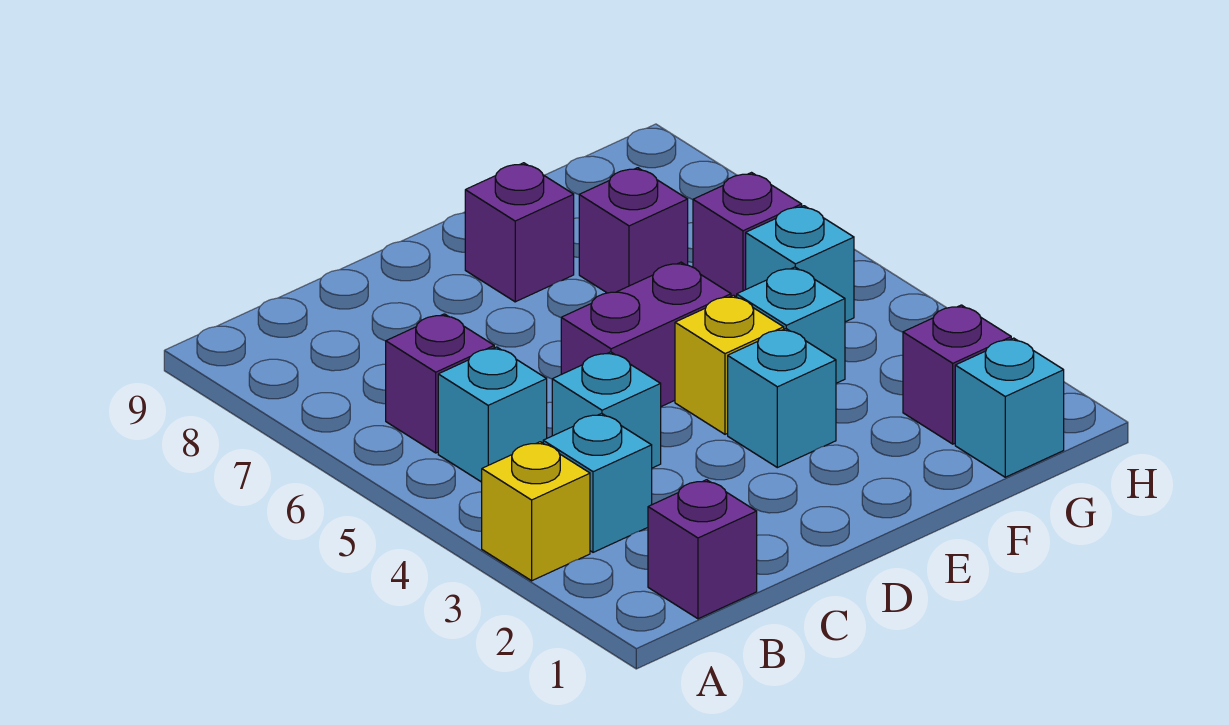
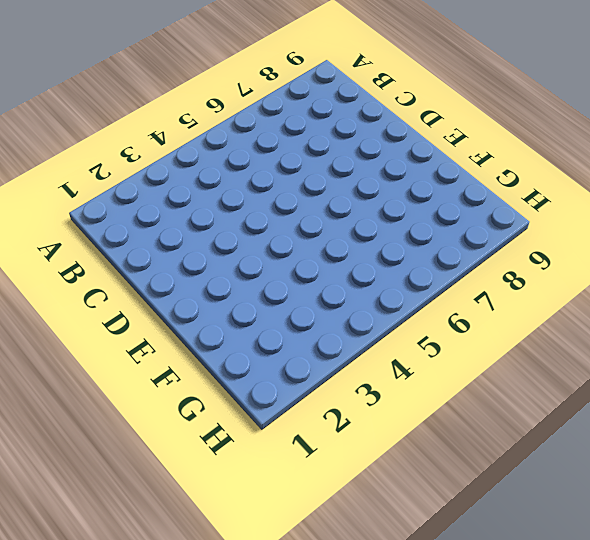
none -> yellow 1x1 brick [482,442,590,581]
none -> purple 1x1 brick [648,480,757,619]
none -> cyan 1x1 brick [543,413,652,552]

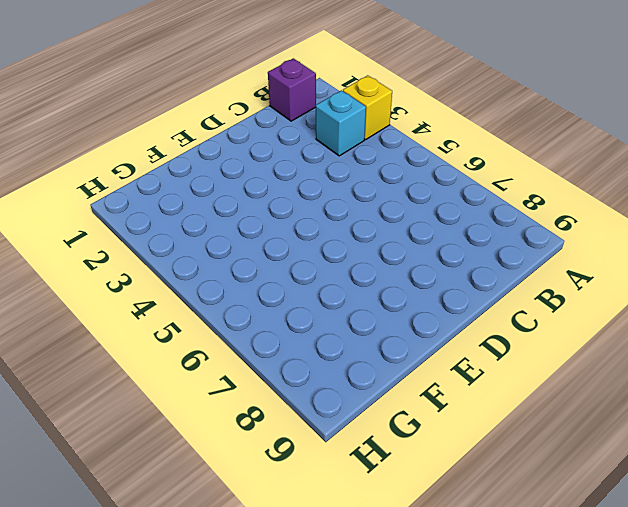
none -> cyan 1x1 brick [438,347,547,482]
none -> purple 1x1 brick [386,314,494,453]
none -> cyan 1x1 brick [552,352,661,468]

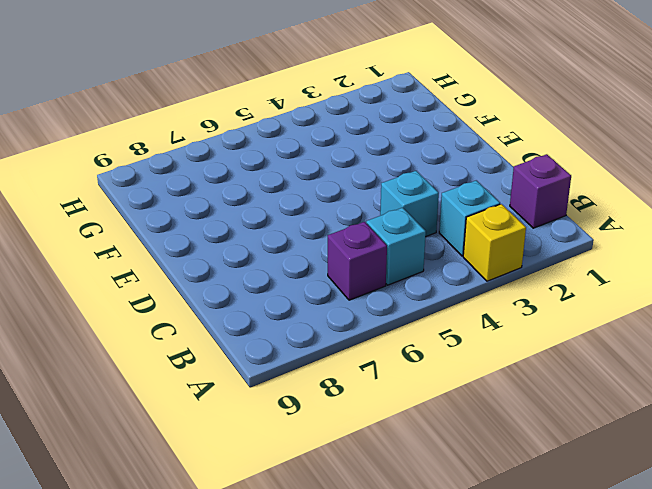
none -> purple 1x2 brick [561,262,731,407]
none -> cyan 1x1 brick [728,329,836,468]
none -> yellow 1x1 brick [675,295,784,434]

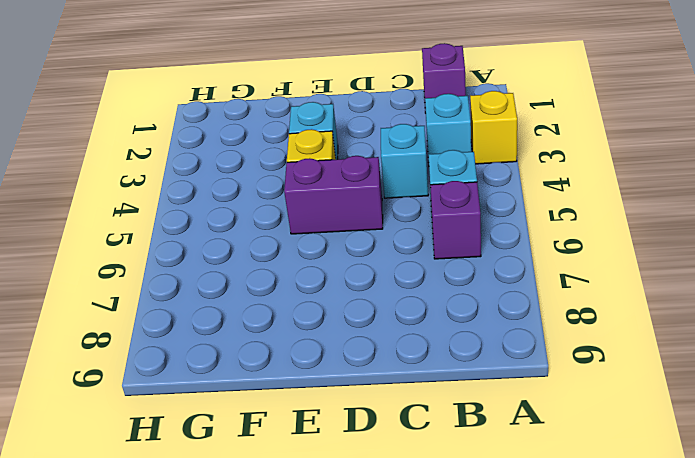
none -> purple 1x1 brick [465,163,574,302]
none -> cyan 1x1 brick [737,267,845,383]
none -> purple 1x1 brick [579,168,688,293]

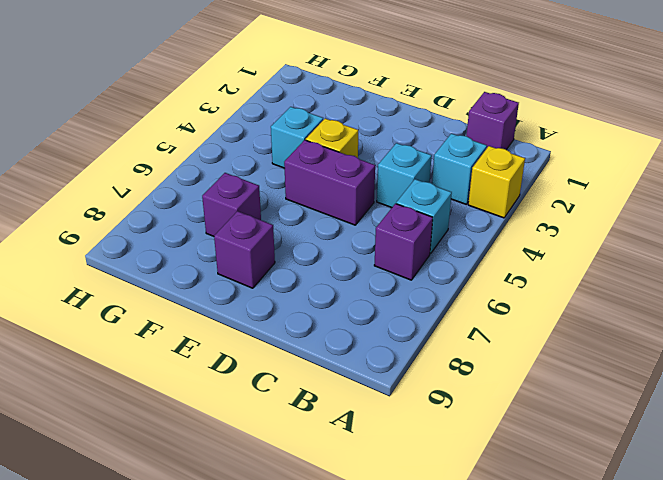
none -> cyan 1x1 brick [728,329,836,468]
none -> cyan 1x1 brick [955,338,1064,477]
none -> purple 1x1 brick [903,305,1011,444]

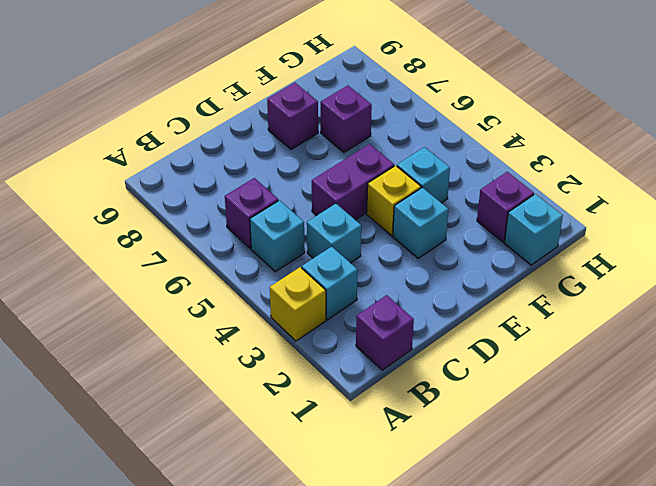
none -> cyan 1x1 brick [746,206,854,322]
none -> purple 1x1 brick [693,173,802,297]

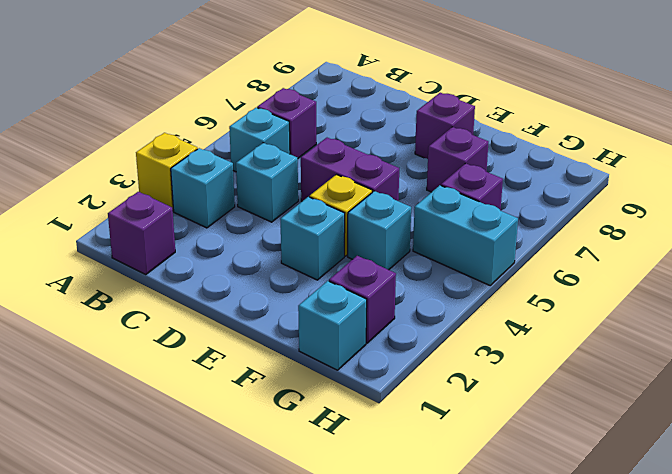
cyan 1x2 brick [413,185,518,285] -> cyan 1x1 brick [746,206,854,322]

